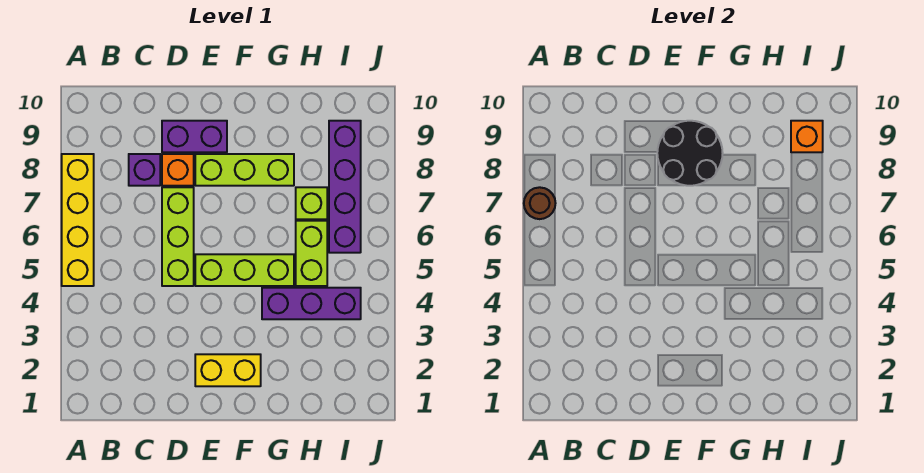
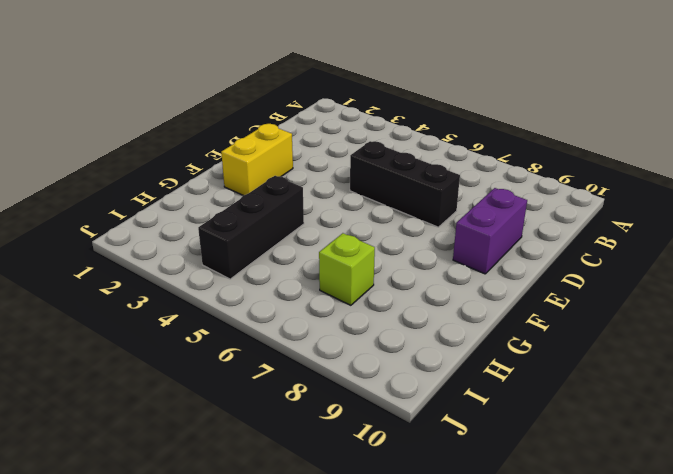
black 1x3 brick [350,141,460,227] -> lime 1x3 brick [162,187,194,286]
black 1x3 brick [198,176,304,279] -> purple 1x3 brick [262,288,361,319]
none -> yellow 1x4 brick [62,154,94,286]
none -> purple 1x1 brick [129,154,160,186]
none -> orange 1x1 brick [162,154,194,186]

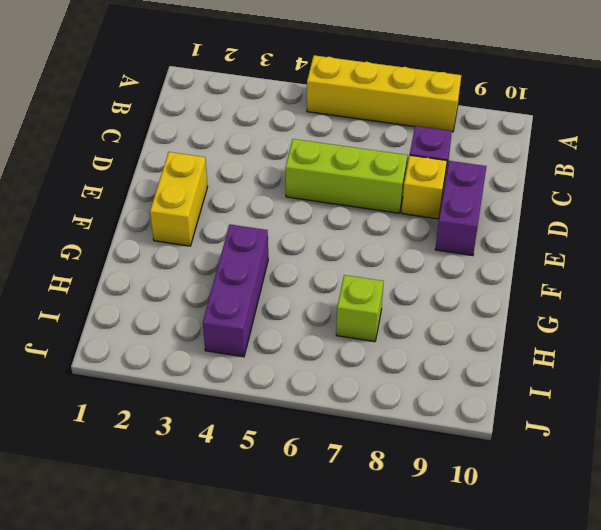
yellow 1x1 brick [402,155,447,219] -> orange 1x1 brick [162,154,194,186]
none -> lime 1x3 brick [195,254,294,286]
none -> lime 1x3 brick [195,154,294,186]
none -> lime 1x2 brick [296,221,327,286]

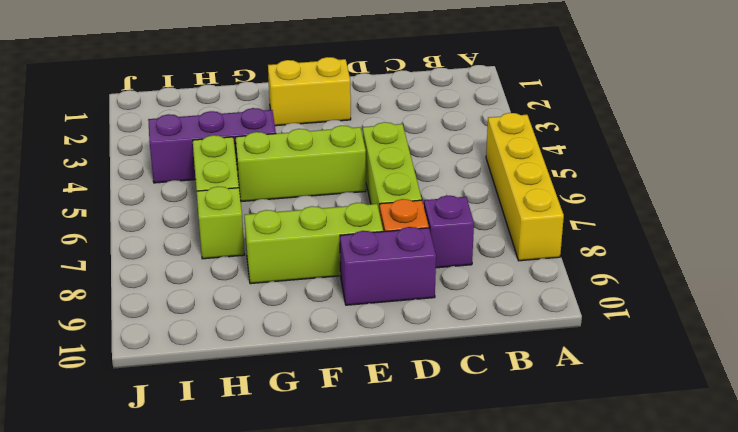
none -> purple 1x4 brick [329,121,361,253]
none -> brown 1x1 round brick [524,187,556,219]
none -> black 2x2 round brick [657,121,723,186]

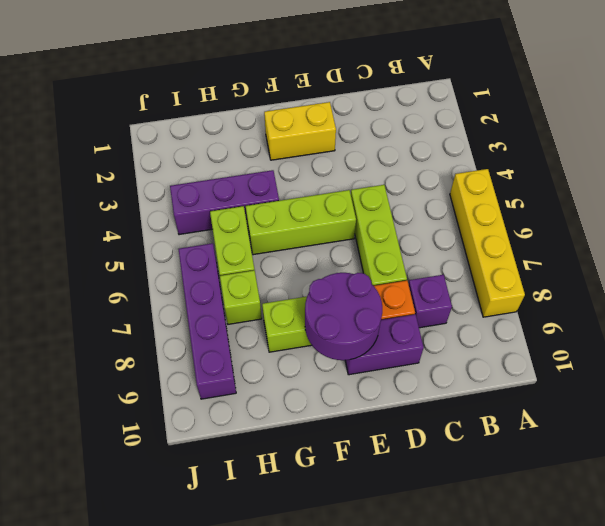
purple 2x2 round brick [305,273,382,360] -> black 2x2 round brick [657,121,723,186]
none -> brown 1x1 round brick [524,187,556,219]
none -> orange 1x1 brick [791,121,823,152]

